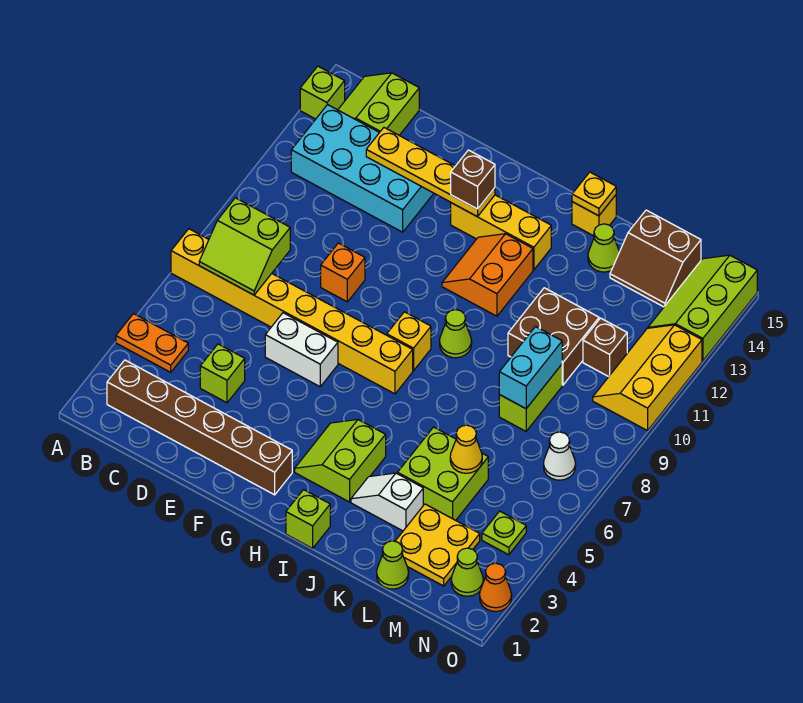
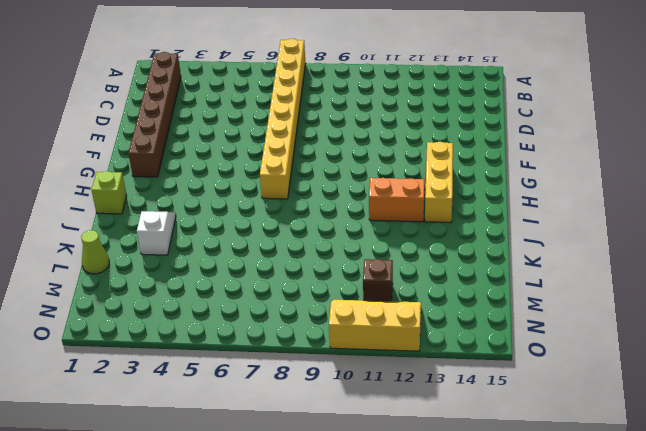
none -> orange 1x2 plate [116,314,188,372]
none -> lime 1x1 brick [300,66,345,119]
none -> cyan 2x4 brick [291,105,434,232]
none -> lime 2x2 slope [338,73,419,135]

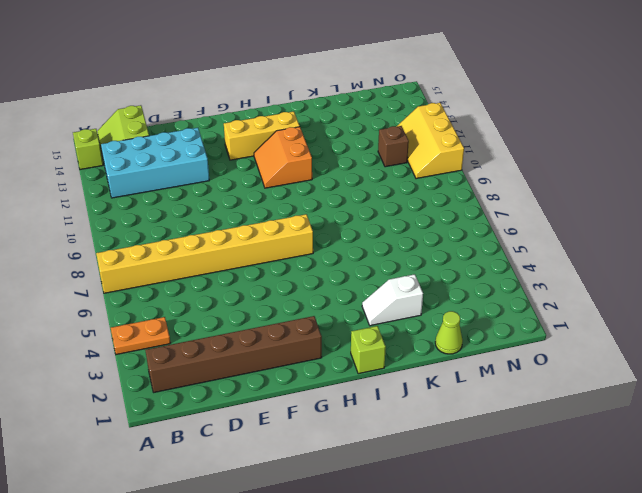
none -> lime 1x1 brick [200,344,245,403]
none -> white 1x2 brick [265,313,338,387]
none -> orange 1x1 brick [321,243,365,302]
none -> lime 2x2 slope [295,419,386,502]

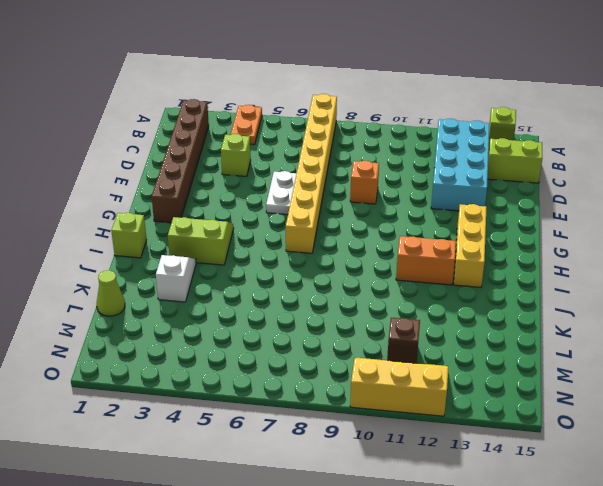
white 1x2 plate [266,171,297,214] -> white 1x2 brick [265,313,338,387]
none -> yellow 1x1 brick [387,312,431,371]
none -> lime 1x1 cone [440,310,472,358]
none -> yellow 1x1 brick [572,195,616,236]
none -> lime 2x2 brick [398,427,488,520]

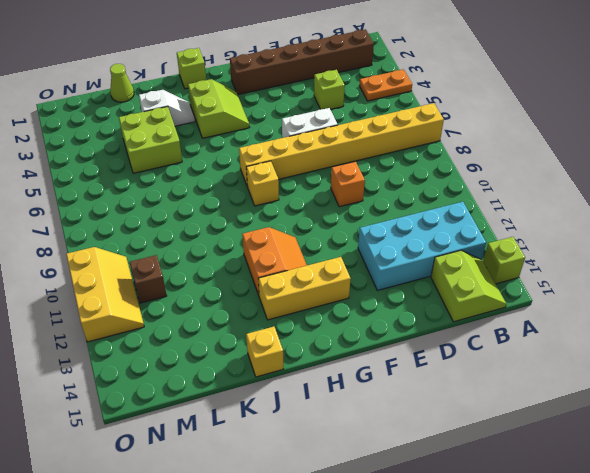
none -> lime 1x1 cone [440,310,472,358]
none -> brown 2x2 brick [508,288,599,385]
none -> lime 1x1 cone [588,224,619,272]
none -> yellow 2x2 plate [395,504,480,586]

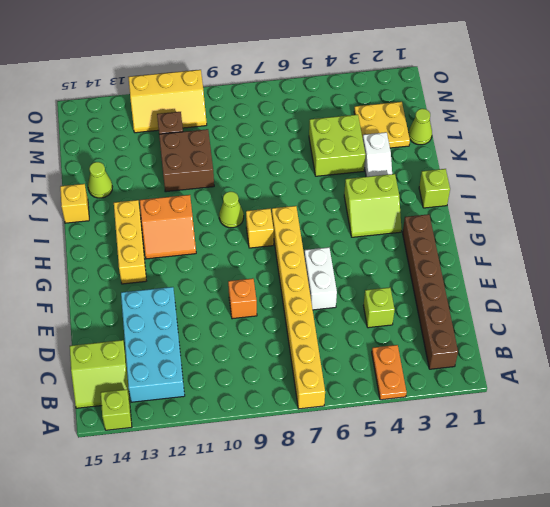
none -> lime 1x2 brick [499,365,562,431]
none -> brown 2x2 slope [610,210,701,307]
none -> lime 1x1 cone [451,548,483,596]
none -> lime 1x1 plate [482,511,526,555]

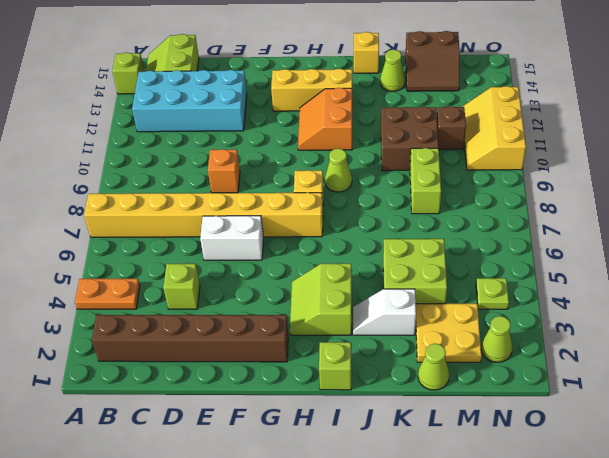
none -> white 1x1 cone [544,432,576,480]
none -> lime 2x3 slope [648,255,757,361]
none -> orange 1x1 cone [480,563,512,611]
none -> lime 2x2 slope [199,198,290,295]

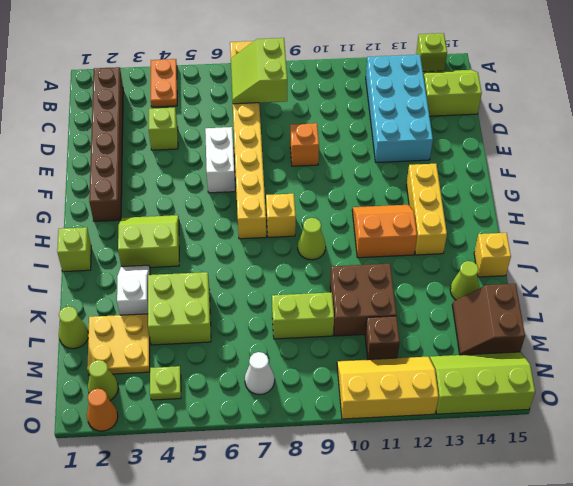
none -> yellow 1x4 plate [366,128,495,217]
none -> yellow 1x1 plate [572,172,616,216]
none -> yellow 1x1 cone [450,425,482,473]
none -> cyan 1x2 brick [499,327,562,409]

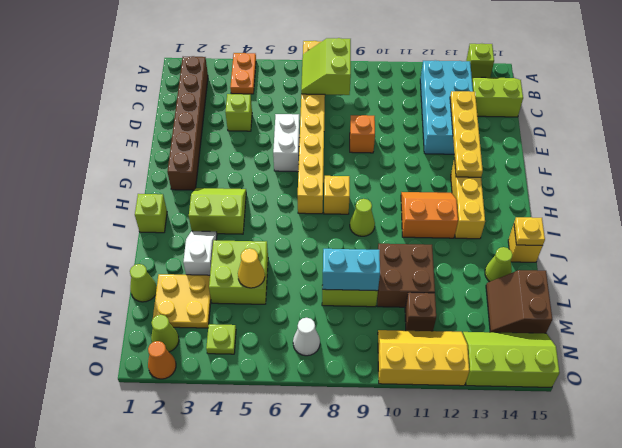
none -> brown 1x1 brick [451,150,495,209]

